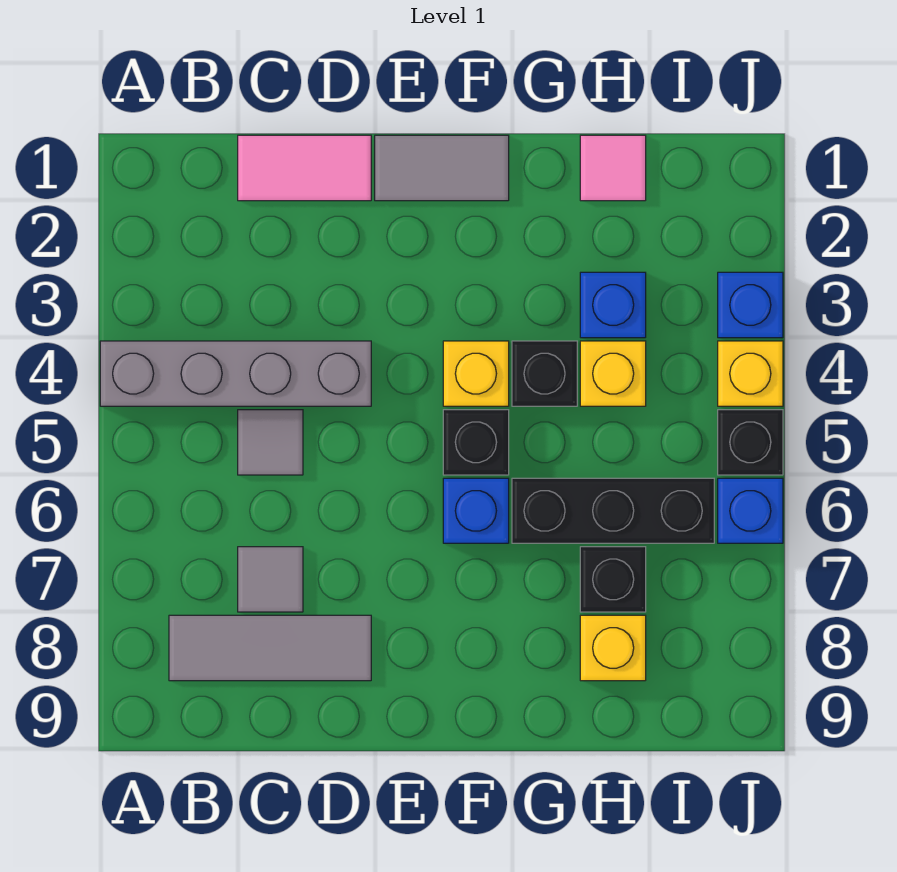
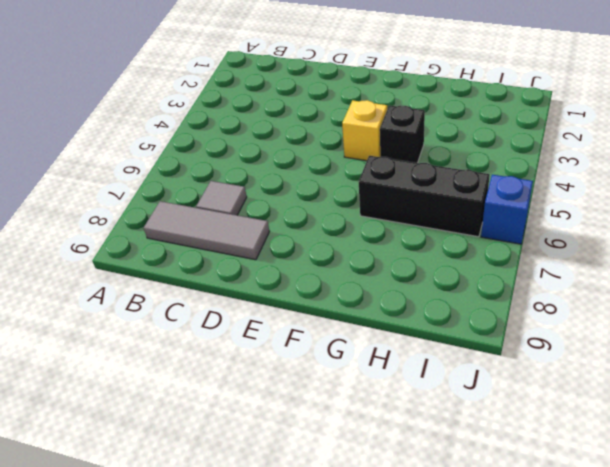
none -> grey 1x4 brick [100,341,371,406]
none -> pink 1x2 tile [238,135,371,201]
none -> grey 1x1 tile [238,410,303,475]

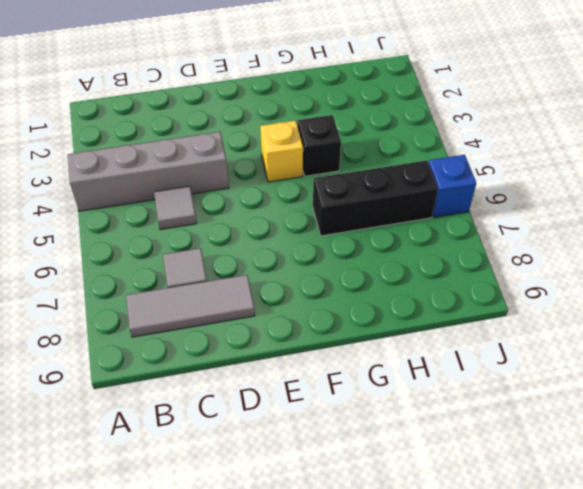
none -> pink 1x2 tile [238,135,371,201]
none -> grey 1x2 tile [375,135,509,201]
none -> black 1x1 brick [443,410,509,475]

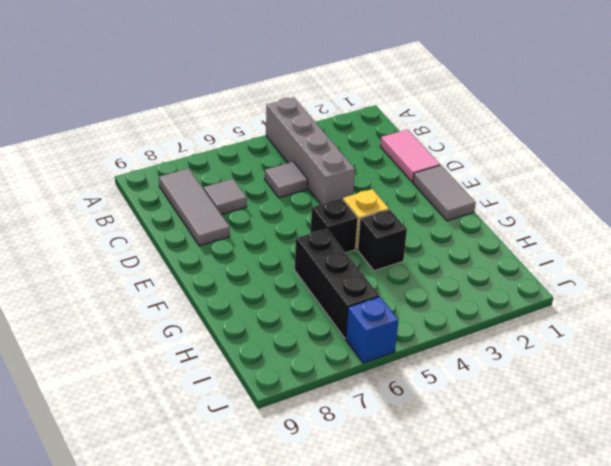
none -> blue 1x1 brick [443,478,509,543]
none -> pink 1x1 tile [580,135,646,201]
none -> blue 1x1 brick [580,272,646,338]

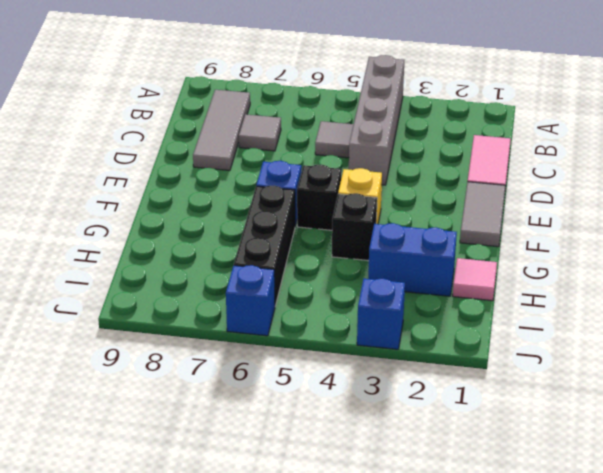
blue 1x2 brick [368,223,457,296] -> blue 1x1 brick [580,272,646,338]
none -> yellow 1x1 brick [580,341,646,406]
none -> black 1x1 brick [580,547,646,612]
none -> yellow 1x1 brick [580,615,646,681]

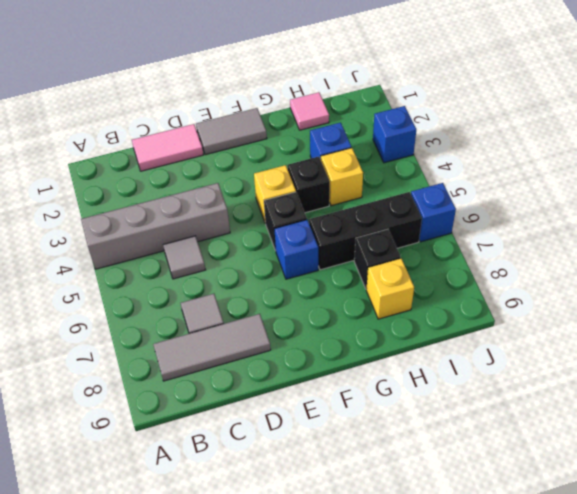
none -> yellow 1x1 brick [718,341,783,406]
none -> black 1x1 brick [718,410,783,475]

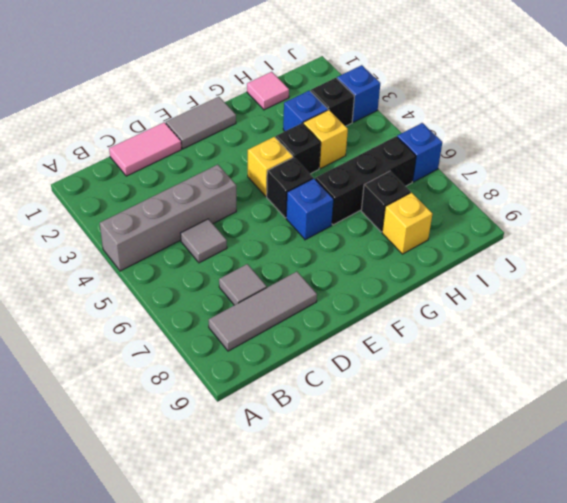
black 1x1 brick [311,78,354,126] -> black 1x1 brick moved to [718,410,783,475]
none -> yellow 1x1 brick [718,341,783,406]

